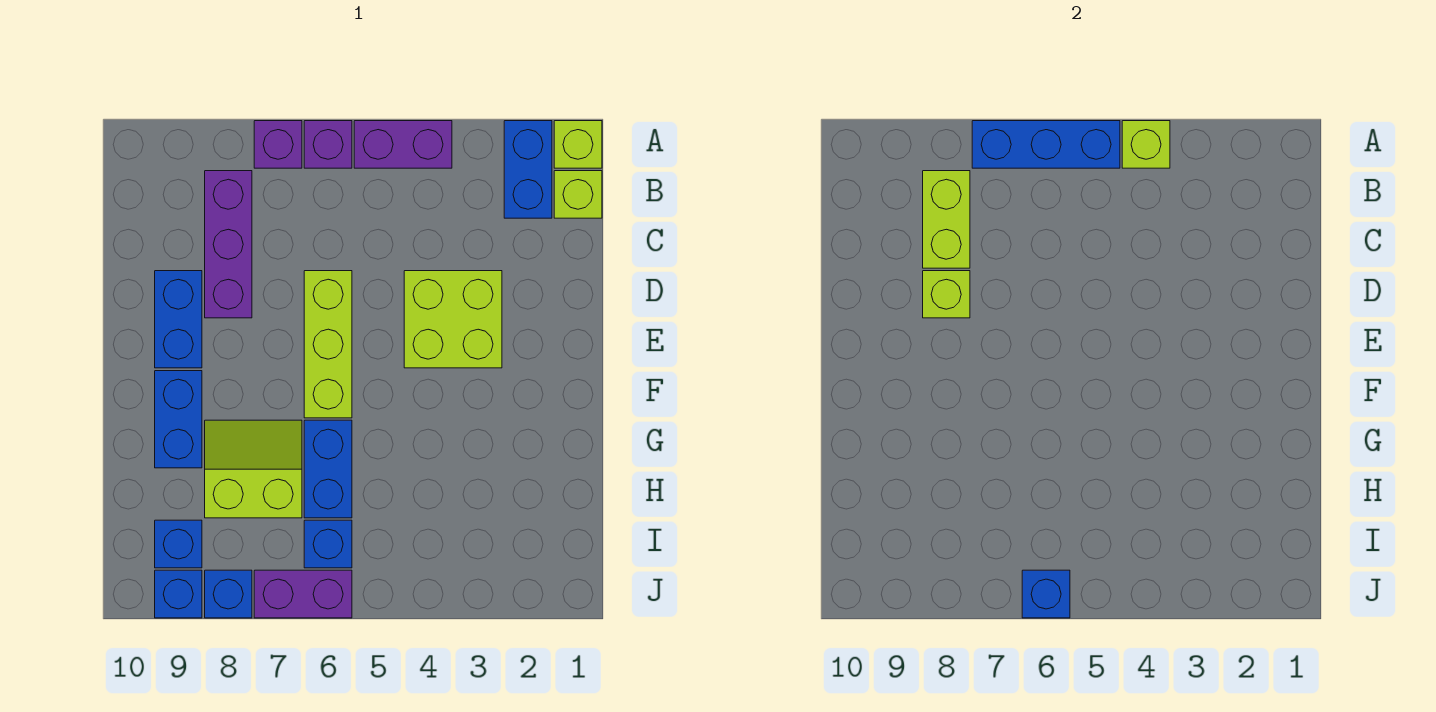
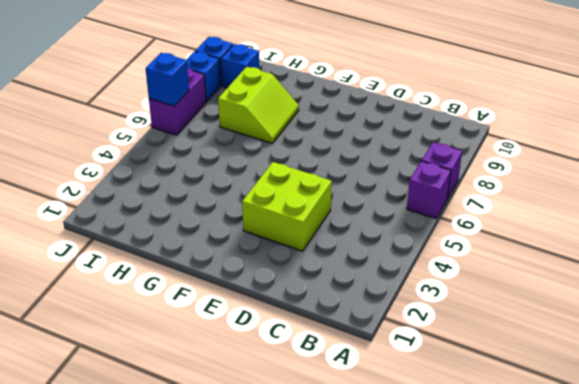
none -> lime 1x1 brick [554,121,602,168]
none -> blue 1x2 brick [504,121,552,218]
none -> purple 1x2 brick [354,121,452,168]

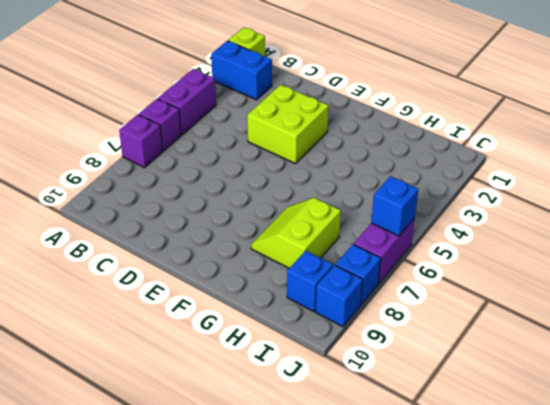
none -> lime 1x1 brick [554,171,602,218]
none -> purple 1x3 brick [205,171,252,318]
none -> lime 1x3 brick [304,271,352,418]

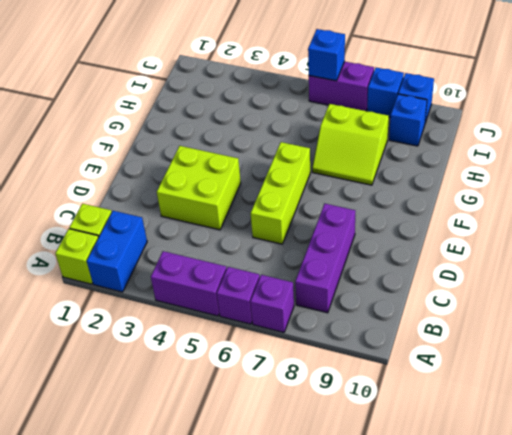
none -> blue 1x2 brick [155,271,202,368]
none -> blue 1x2 brick [155,371,202,468]
none -> blue 1x2 brick [304,420,352,518]

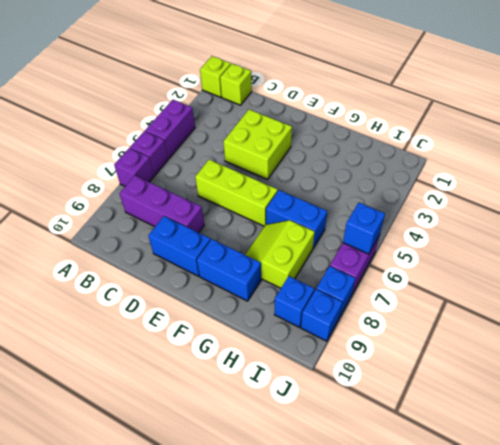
none -> blue 1x2 brick [504,121,552,218]
none -> blue 1x1 brick [304,520,352,568]
none -> lime 1x1 brick [1122,121,1170,168]

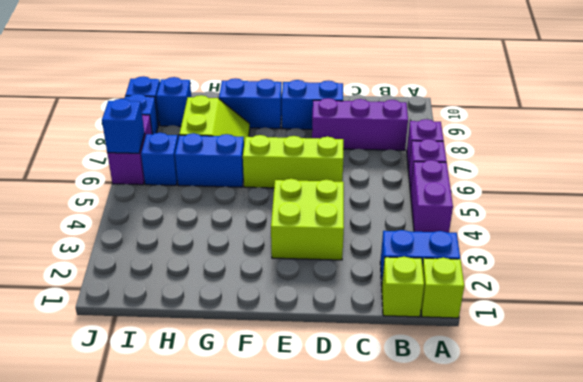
none -> lime 1x1 brick [1122,121,1170,168]
none -> blue 1x3 brick [972,121,1120,168]
none -> lime 1x2 brick [923,171,970,268]

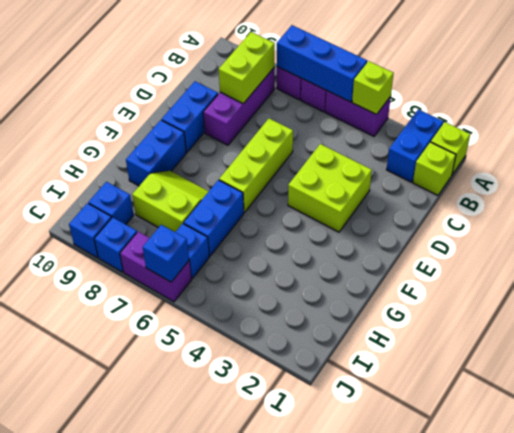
none -> lime 1x1 brick [923,271,970,318]

